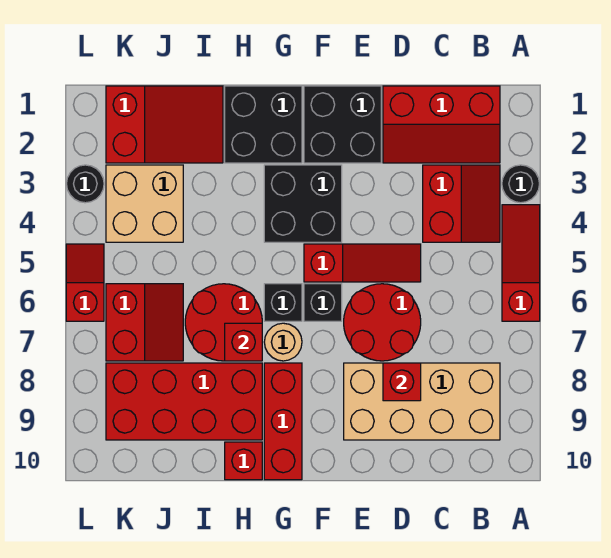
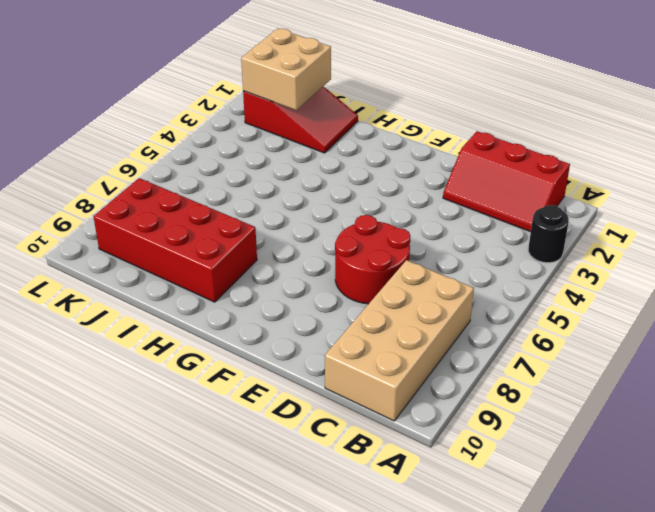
tan 2x4 brick [325,260,474,421] -> tan 2x4 brick turned to [344,363,500,440]
tan 2x2 brick [241,29,331,110] -> tan 2x2 brick moved to [106,165,183,242]
none -> red 1x3 slope [502,205,540,321]
none -> red 2x2 slope [423,165,500,242]
none -> red 1x3 slope [304,244,421,282]

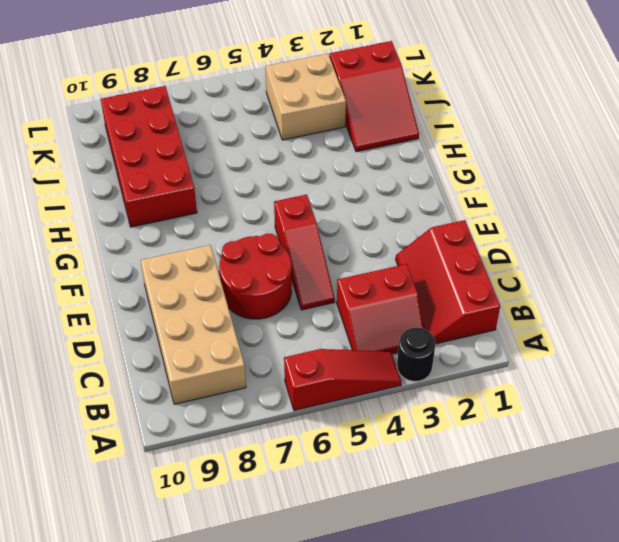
none -> black 2x2 brick [304,86,381,163]
none -> black 2x2 brick [264,165,342,242]
none -> black 1x1 brick [304,284,342,321]

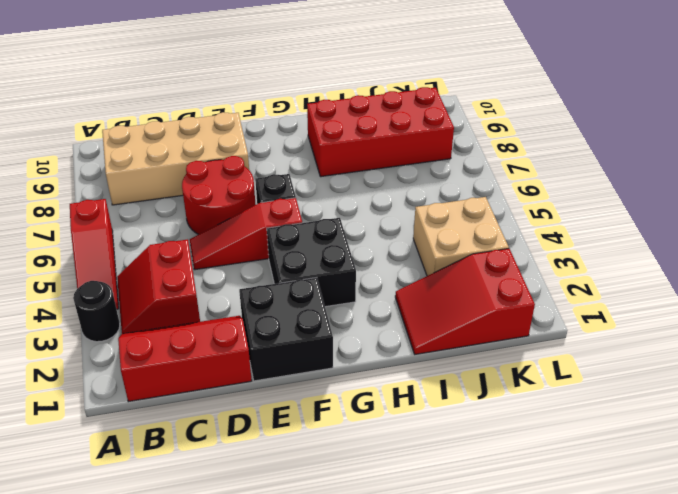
none -> black 2x2 brick [225,86,302,163]
none -> black 1x1 brick [264,284,302,321]
none -> tan 1x1 round brick [264,323,302,361]

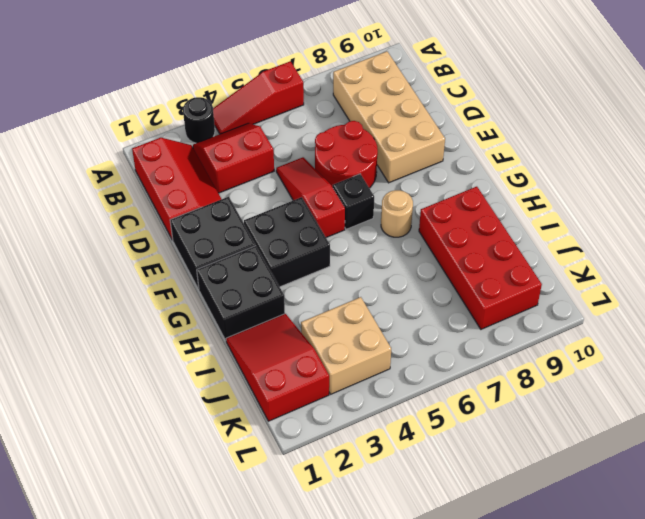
none -> black 1x1 brick [264,284,302,321]
none -> red 1x3 brick [264,363,302,480]
none -> red 2x2 round brick [185,284,262,361]

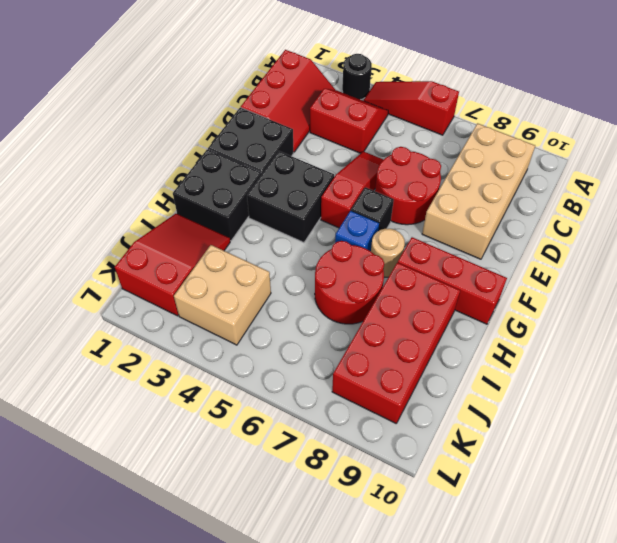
blue 1x1 brick [335,211,379,251] -> black 1x1 brick [264,284,302,321]
none -> red 1x1 brick [225,442,262,480]
none -> red 2x2 slope [106,284,183,361]
none -> black 1x1 round brick [67,165,104,203]

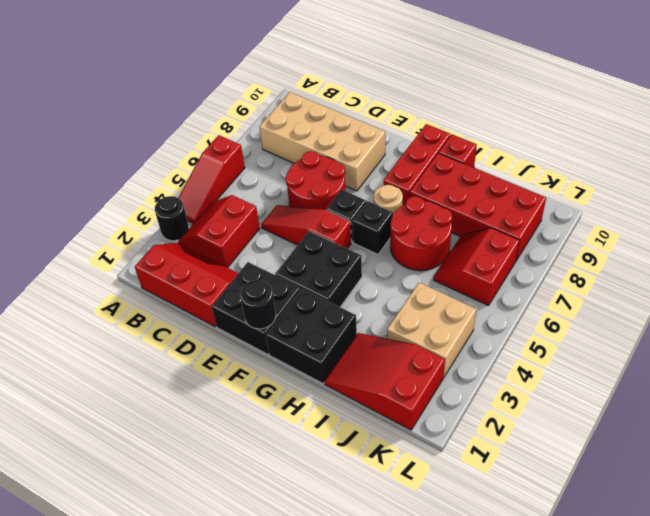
black 1x1 round brick [240,280,276,329] -> black 1x1 round brick moved to [67,165,104,203]
none -> red 1x2 slope [66,244,104,321]
none -> red 1x1 brick [383,363,421,401]
none -> red 1x1 brick [225,323,262,361]

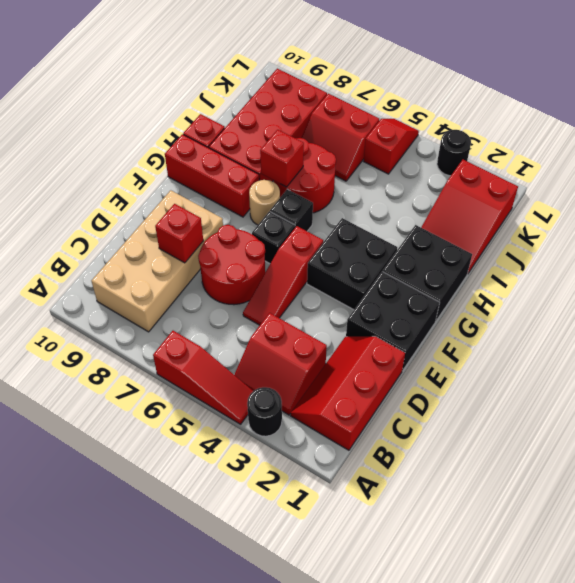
red 1x2 slope [364,119,419,174] -> red 1x2 slope turned to [66,244,104,321]
none -> tan 2x2 brick [106,165,183,242]

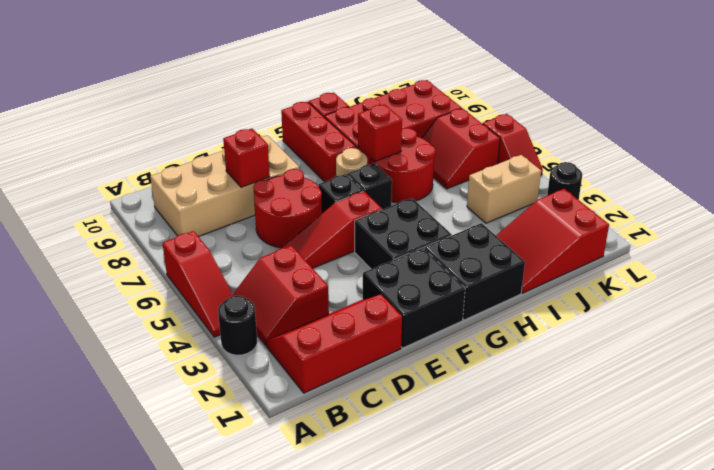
tan 1x2 brick [467,155,541,223] -> tan 2x2 brick [106,165,183,242]

